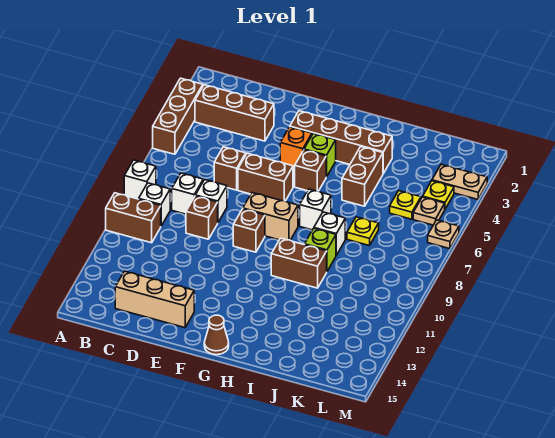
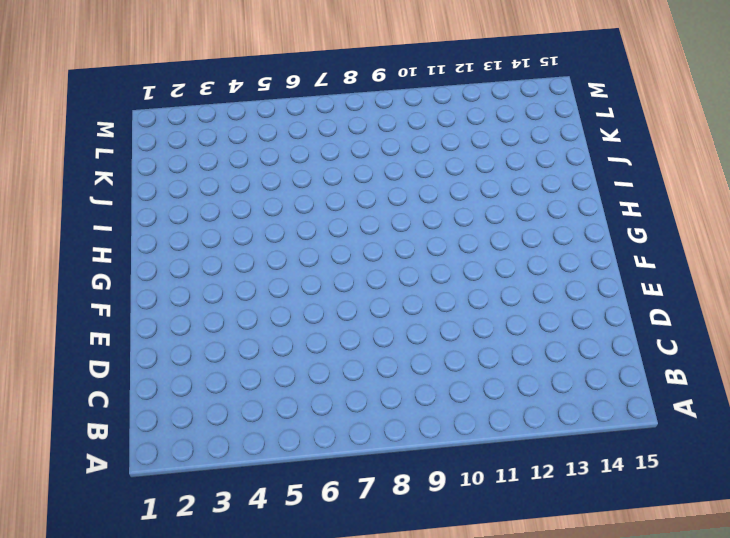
none -> brown 1x3 brick [153,78,203,154]
none -> white 1x1 brick [124,160,156,199]
none -> brown 1x2 brick [106,193,161,243]

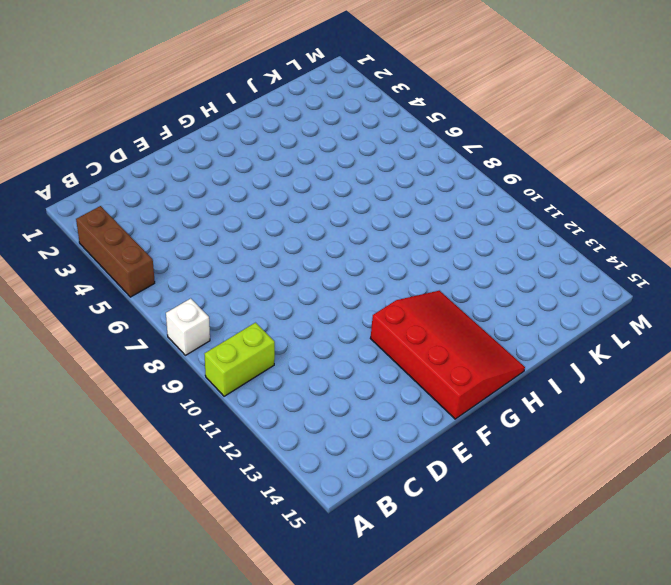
lime 1x2 brick [205,323,275,396] -> brown 1x2 brick [106,193,161,243]
red 3x4 slope [370,291,525,419] -> brown 1x1 cone [204,315,229,355]
none -> brown 1x3 brick [195,85,274,141]
none -> white 1x1 brick [139,183,170,226]
none -> white 1x1 brick [172,173,203,214]

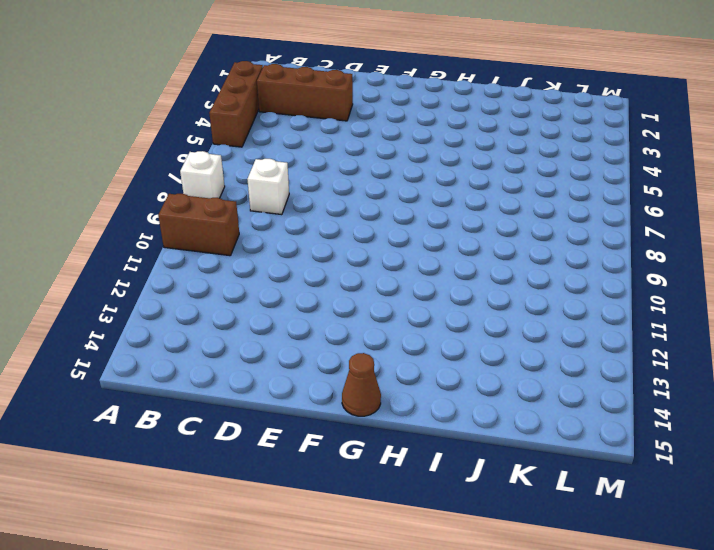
none -> white 1x1 brick [139,183,170,226]
none -> tan 1x3 brick [115,271,194,328]
none -> brown 1x1 brick [214,147,246,190]

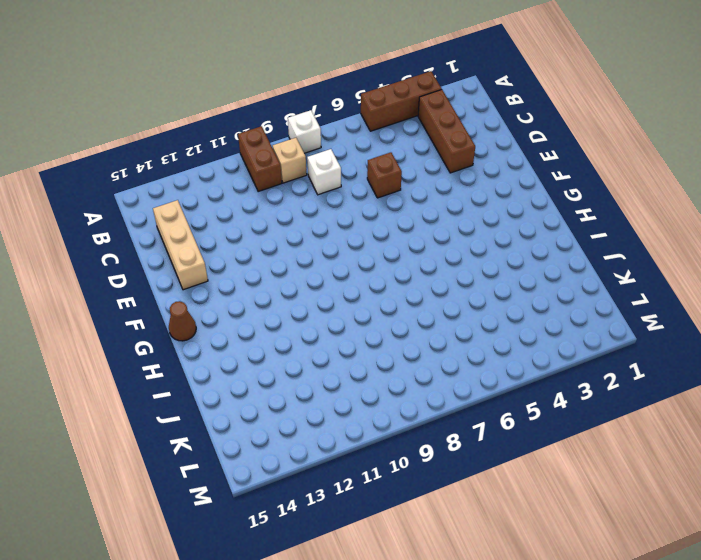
tan 1x1 brick [273,138,307,183] -> white 1x1 brick [139,183,170,226]
none -> white 1x1 brick [195,180,227,222]
none -> brown 1x1 brick [186,196,218,239]
none -> brown 1x2 brick [238,153,293,201]

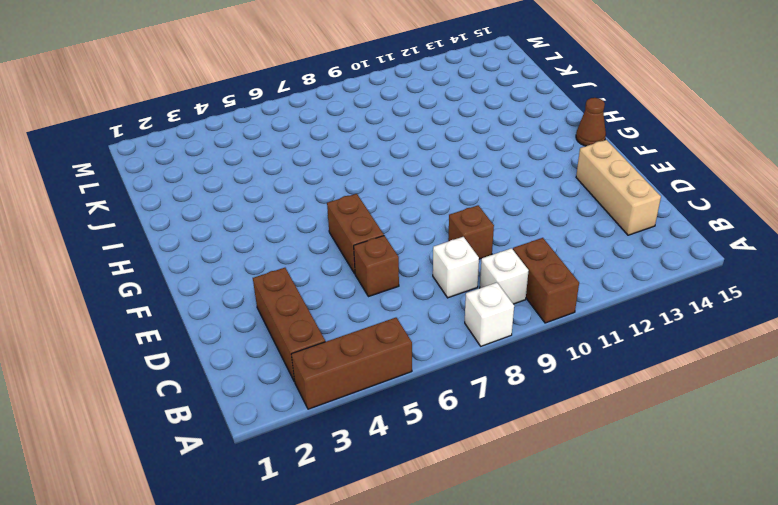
none -> white 1x1 brick [195,180,227,222]
none -> brown 1x4 brick [290,111,392,173]
none -> orange 1x1 brick [280,127,312,168]

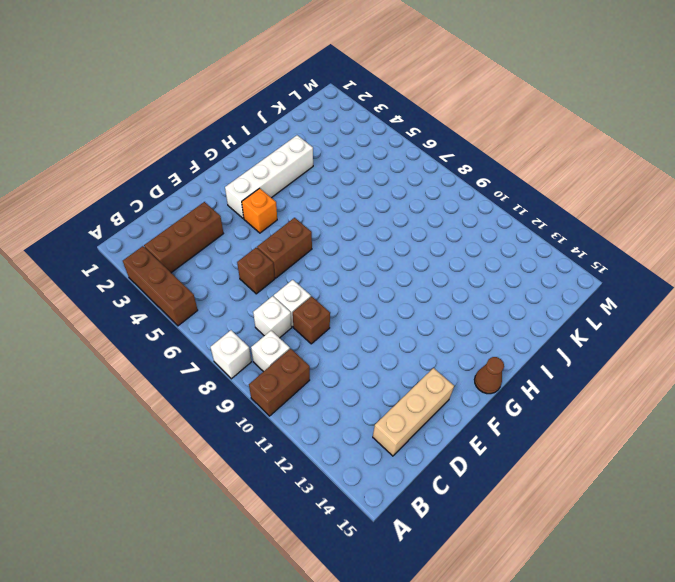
white 1x4 brick [225,135,313,218] -> brown 1x4 brick [290,111,392,173]
none -> tan 1x2 brick [243,193,298,240]
none -> brown 1x1 brick [233,209,265,252]
none -> lime 1x1 brick [304,134,336,177]

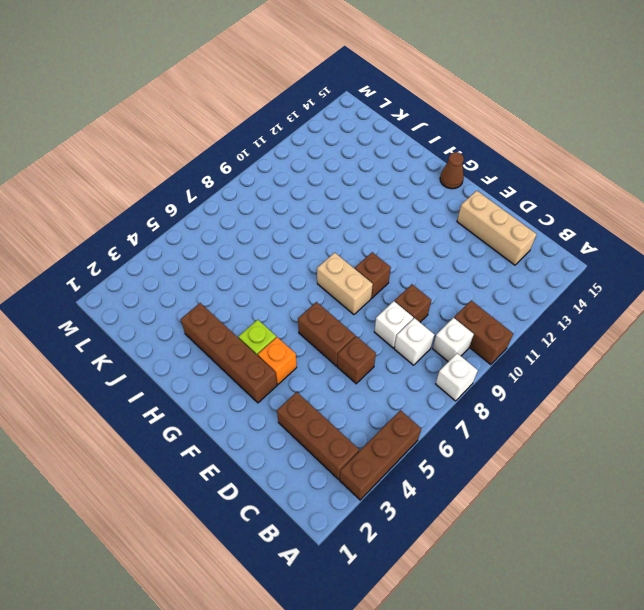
none -> brown 1x1 brick [295,150,326,191]
none -> white 1x1 brick [300,189,331,230]
none -> brown 1x2 brick [271,238,327,288]

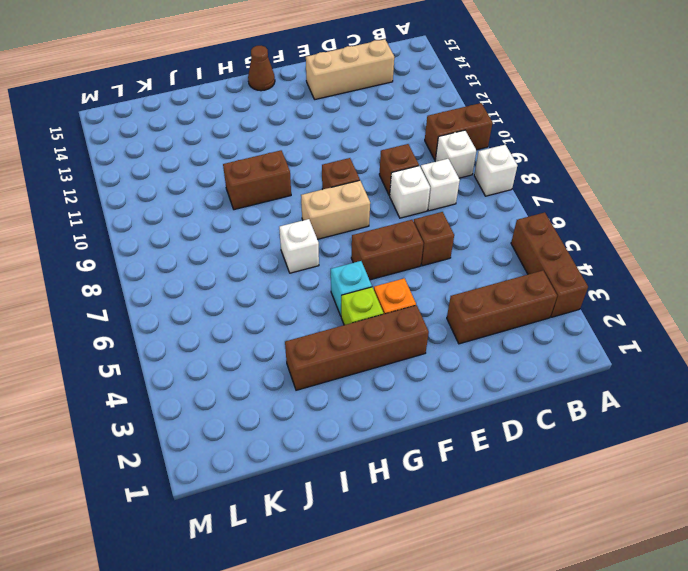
cyan 1x1 brick [331,261,372,316] -> brown 1x1 brick [295,150,326,191]
none -> brown 1x2 brick [342,147,383,206]
none -> white 1x1 brick [314,212,345,255]
none -> lime 1x1 brick [305,228,336,271]

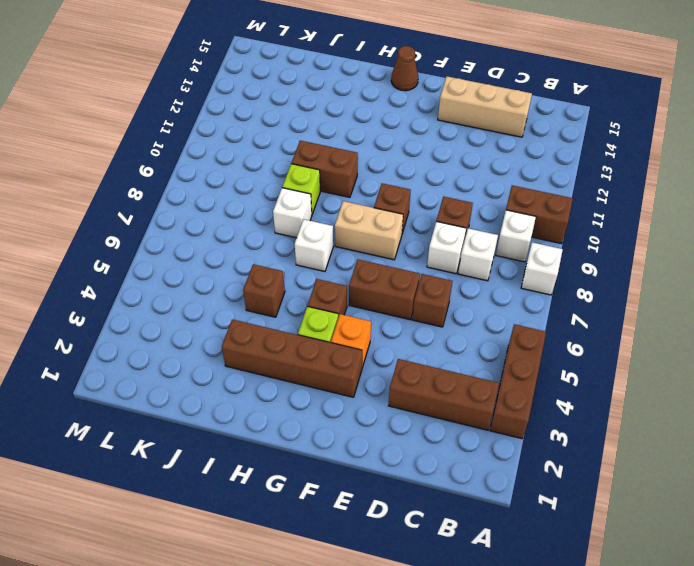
brown 1x1 brick [243,264,285,317] -> brown 1x2 brick [342,147,383,206]
none -> yellow 1x1 plate [347,217,379,246]
none -> yellow 1x1 plate [390,191,421,219]
none -> tan 1x2 plate [432,164,487,199]

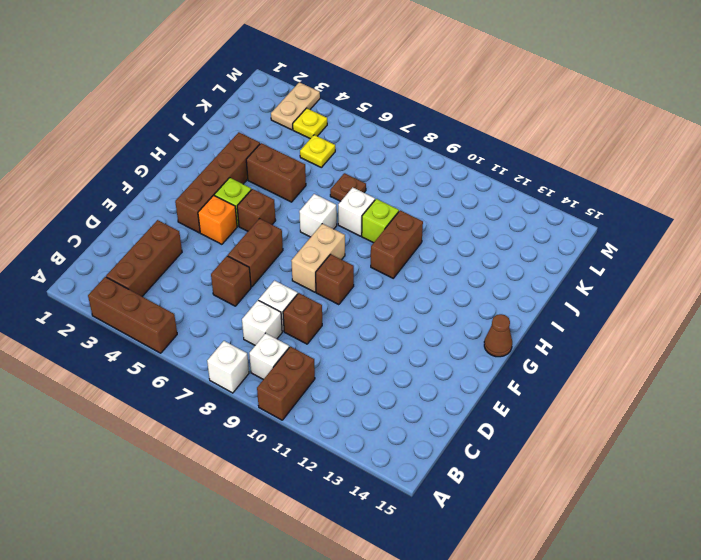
brown 1x1 plate [330,173,366,201] -> yellow 1x1 plate [347,217,379,246]
none -> tan 1x3 brick [115,271,194,328]
none -> tan 1x1 plate [413,197,445,225]
none -> tan 1x1 plate [428,220,459,249]

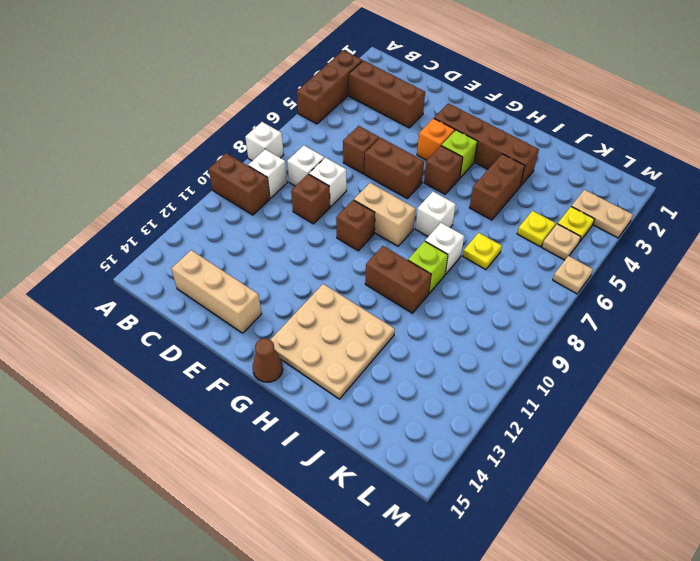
tan 3x3 plate [270,284,395,399] -> none

